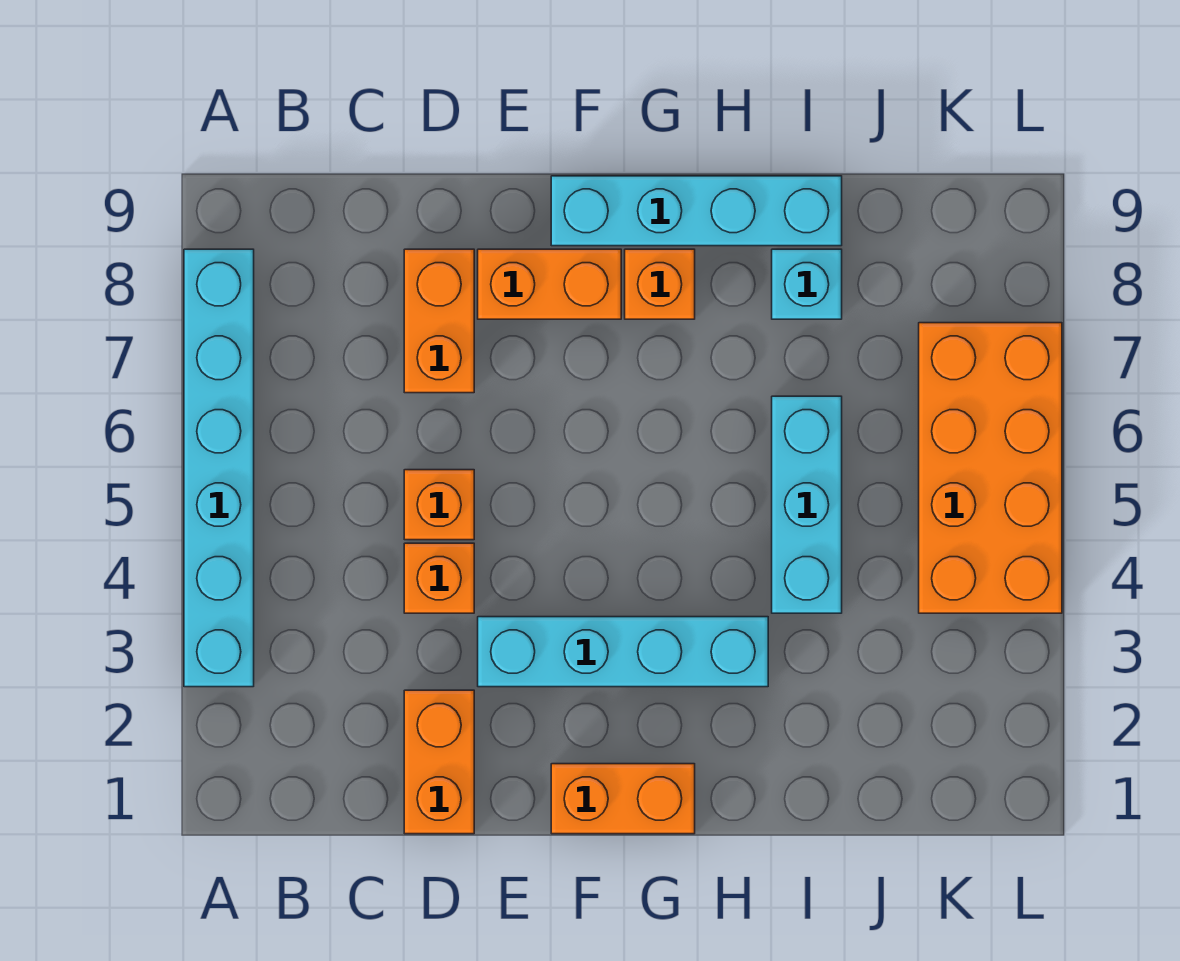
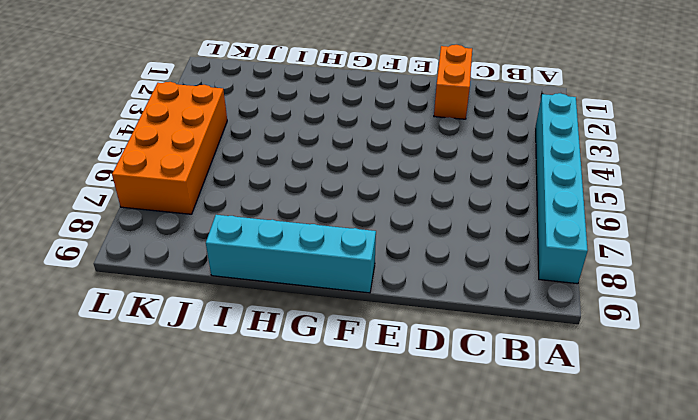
none -> orange 1x1 brick [404,543,474,613]
none -> orange 1x1 brick [404,470,474,540]
none -> orange 1x2 brick [404,249,474,393]

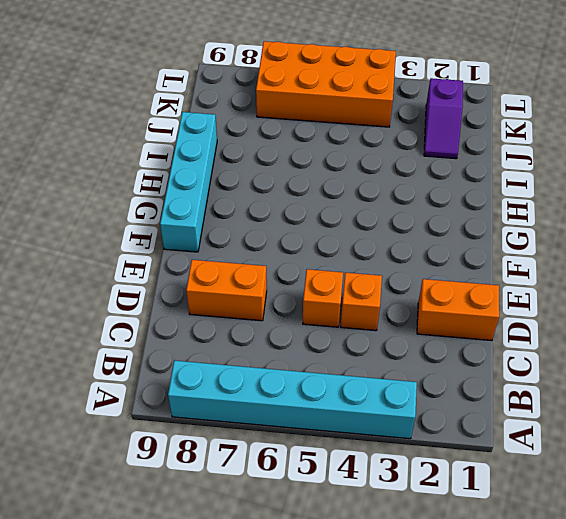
purple 1x2 slope [424,78,463,159] -> none
none -> cyan 1x4 brick [478,617,768,687]
none -> orange 1x2 brick [478,249,621,319]
none -> orange 1x2 brick [551,764,695,834]

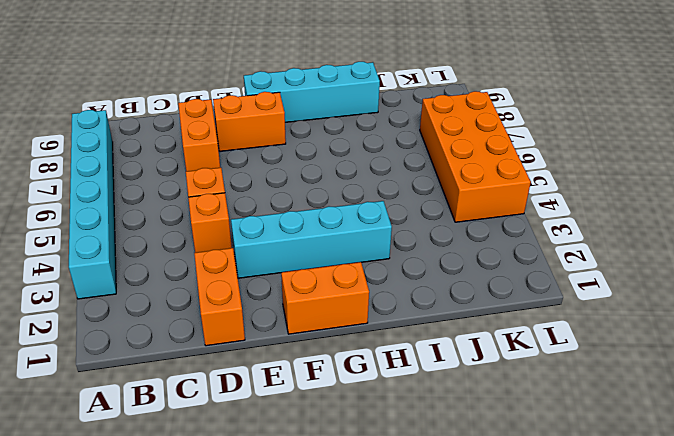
none -> orange 1x1 brick [625,249,695,319]
none -> cyan 1x3 brick [772,396,842,613]
none -> cyan 1x1 brick [772,249,842,319]

